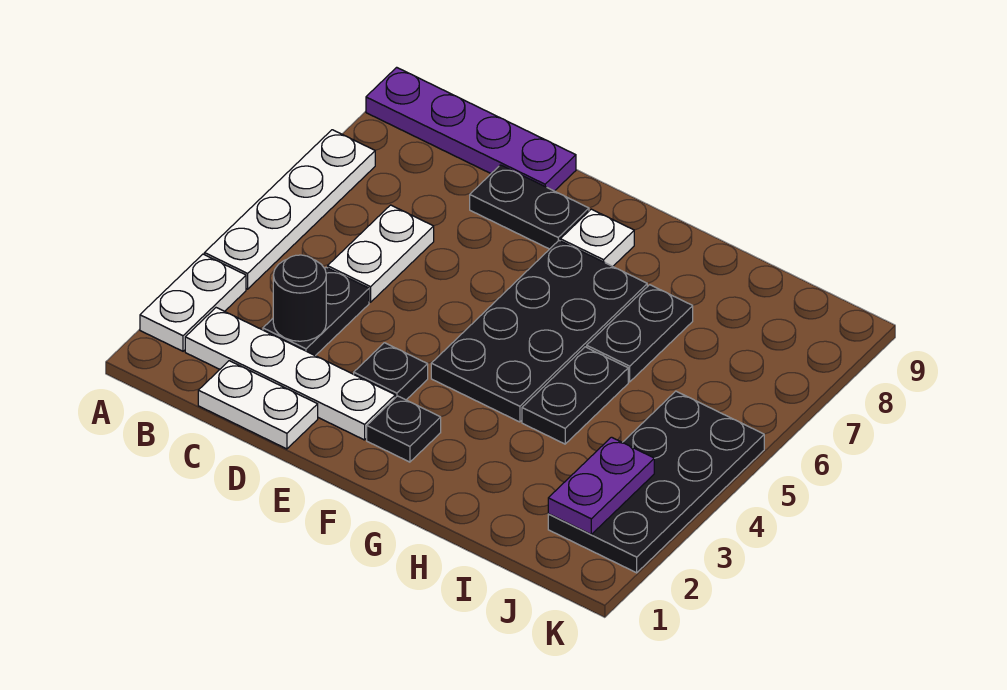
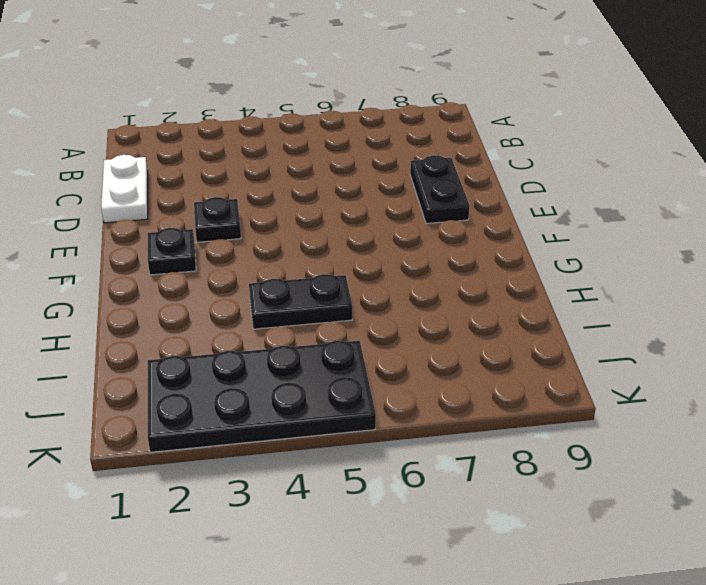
none -> white 1x2 plate [140,254,246,351]
none -> white 1x4 plate [204,130,375,289]
none -> purple 1x4 plate [366,67,576,191]

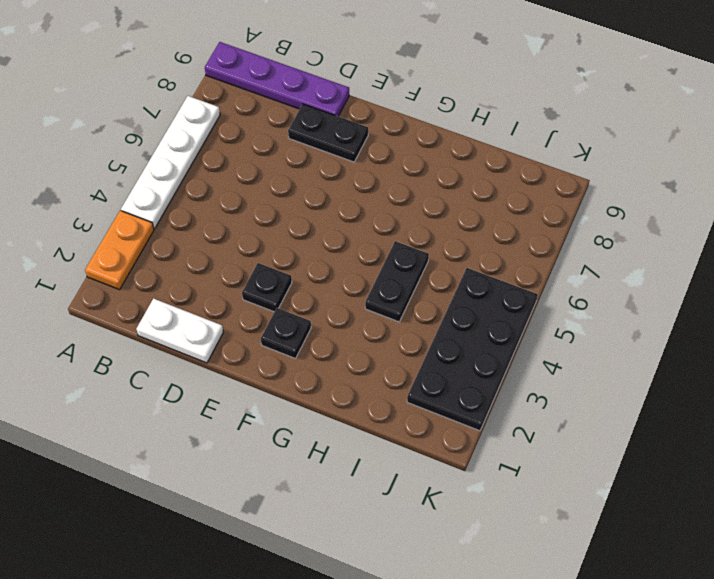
orange 1x2 plate [85,210,154,290] -> white 1x2 plate [140,254,246,351]
none -> white 1x4 plate [185,308,395,440]
none -> black 1x2 plate [263,267,369,356]
none -> white 1x2 plate [328,205,434,302]

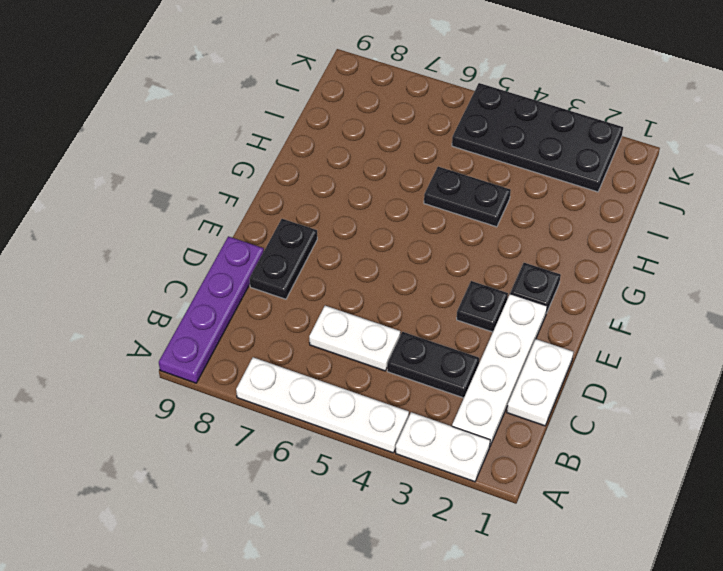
none -> black 2x4 plate [431,241,647,422]
none -> white 1x1 plate [560,209,634,266]
none -> black 1x2 plate [587,285,693,382]

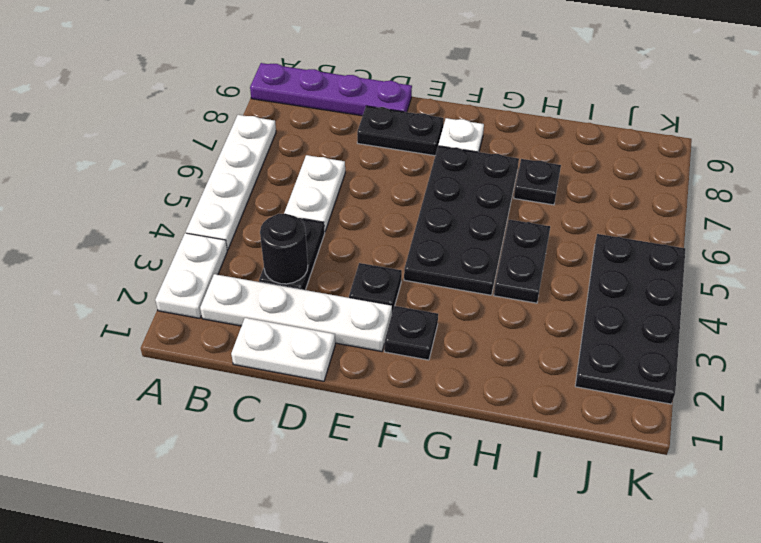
black 1x1 plate [514,159,561,205] -> black 1x2 plate [587,285,693,382]
none -> purple 1x2 plate [548,437,654,534]

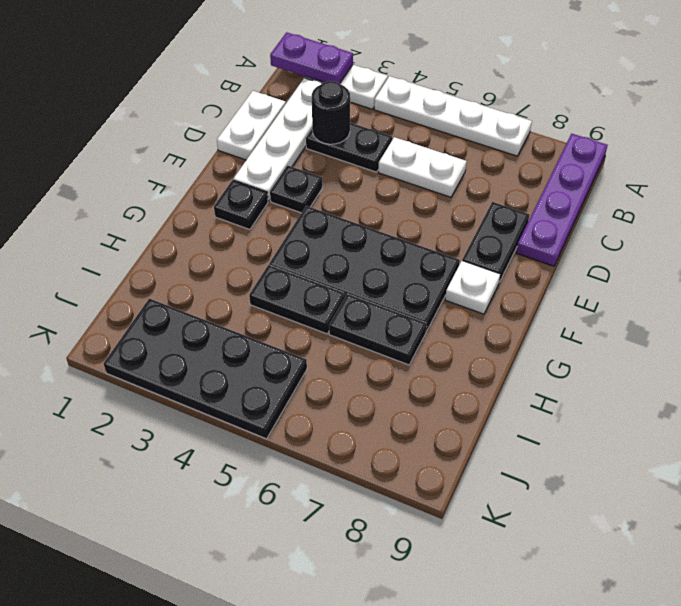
purple 1x2 plate [270,32,353,84] -> purple 1x2 plate moved to [548,437,654,534]

